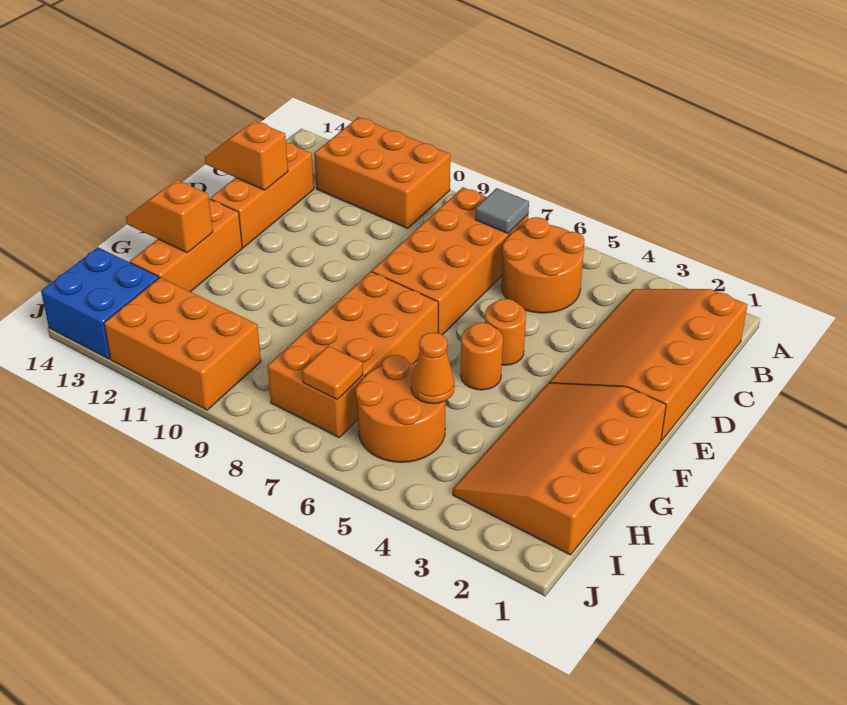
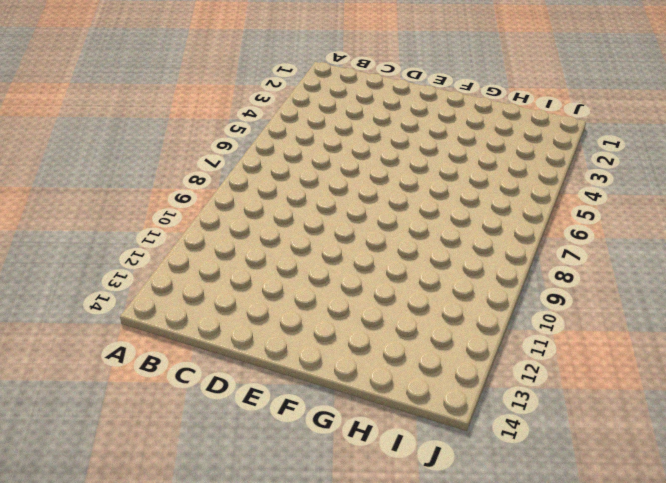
none -> orange 2x3 brick [314,117,450,228]
none -> orange 3x4 slope [549,289,747,441]
none -> orange 2x2 round brick [501,217,584,313]

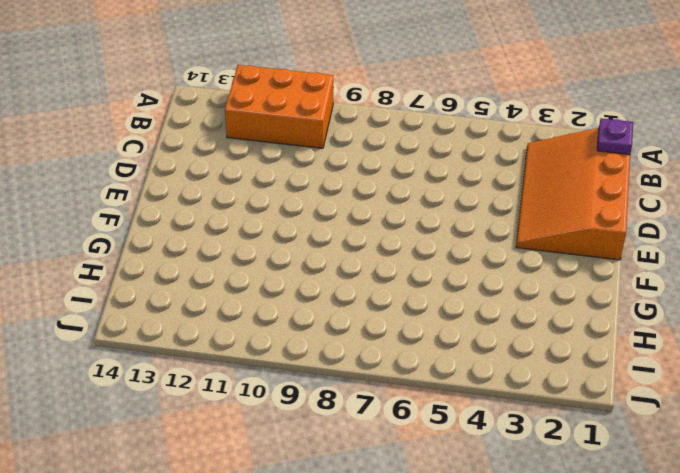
purple 1x1 plate [597,118,633,155] -> none
none -> orange 2x2 round brick [501,217,584,313]
none -> orange 2x4 brick [372,187,528,335]
none -> orange 1x3 brick [210,142,314,248]

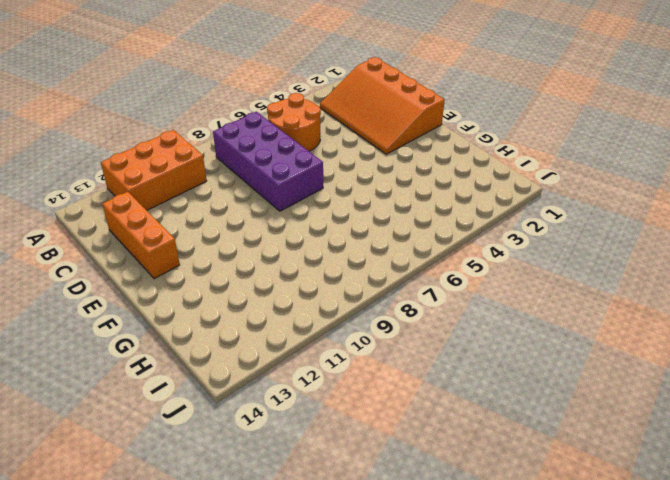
purple 2x4 brick [213,112,323,211] -> orange 2x4 brick [372,187,528,335]
none -> orange 1x1 round brick [485,299,526,365]
none -> orange 3x4 slope [453,383,666,555]
none -> orange 1x1 round brick [461,323,503,390]

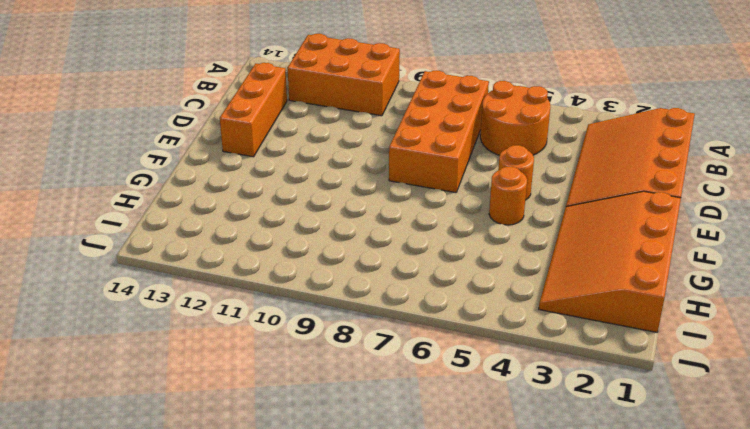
none -> orange 2x4 brick [268,271,438,437]
none -> orange 1x3 brick [130,199,242,292]
none -> orange 2x2 round brick [356,355,446,462]

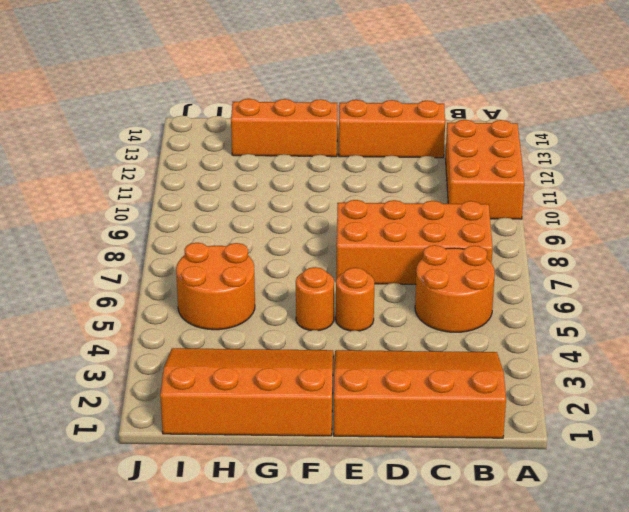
none -> orange 2x4 brick [268,271,438,437]
none -> orange 2x3 brick [104,277,261,410]
none -> blue 2x2 brick [41,247,159,359]

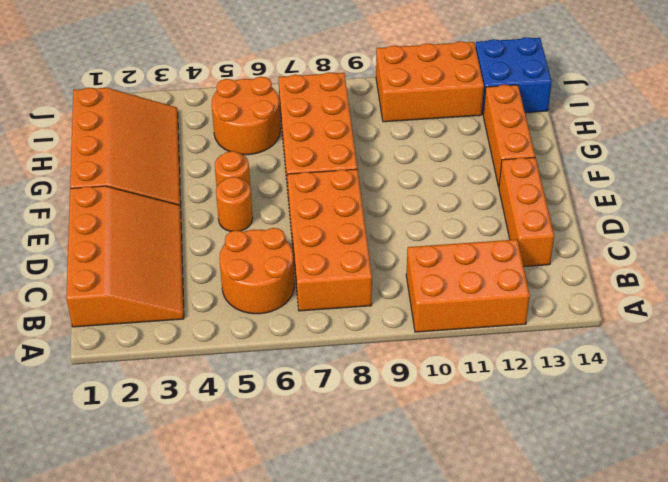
none -> grey 1x1 tile [475,188,529,233]
none -> orange 1x2 slope [205,121,288,190]
none -> orange 1x2 slope [126,180,213,252]

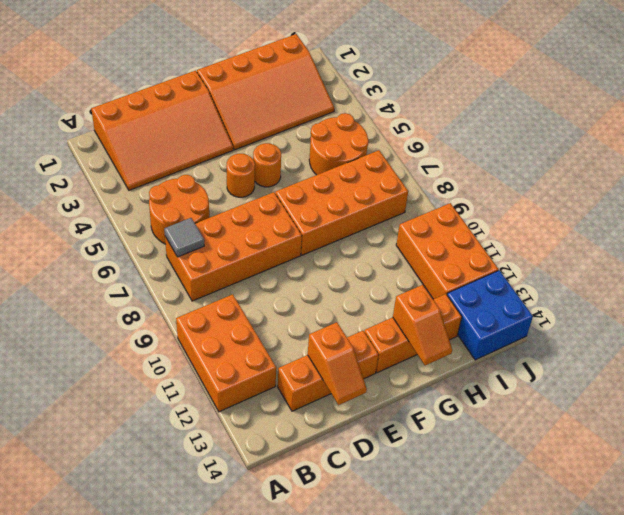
none -> orange 1x1 cone [411,332,455,404]
none -> orange 1x1 tile [302,346,363,400]

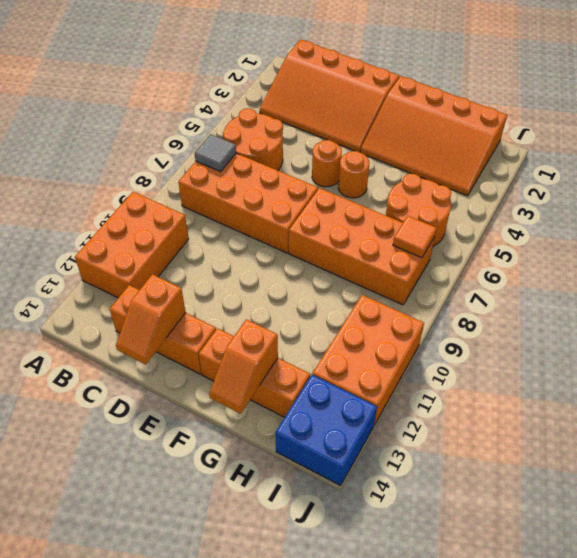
none -> orange 1x1 cone [411,332,455,404]

